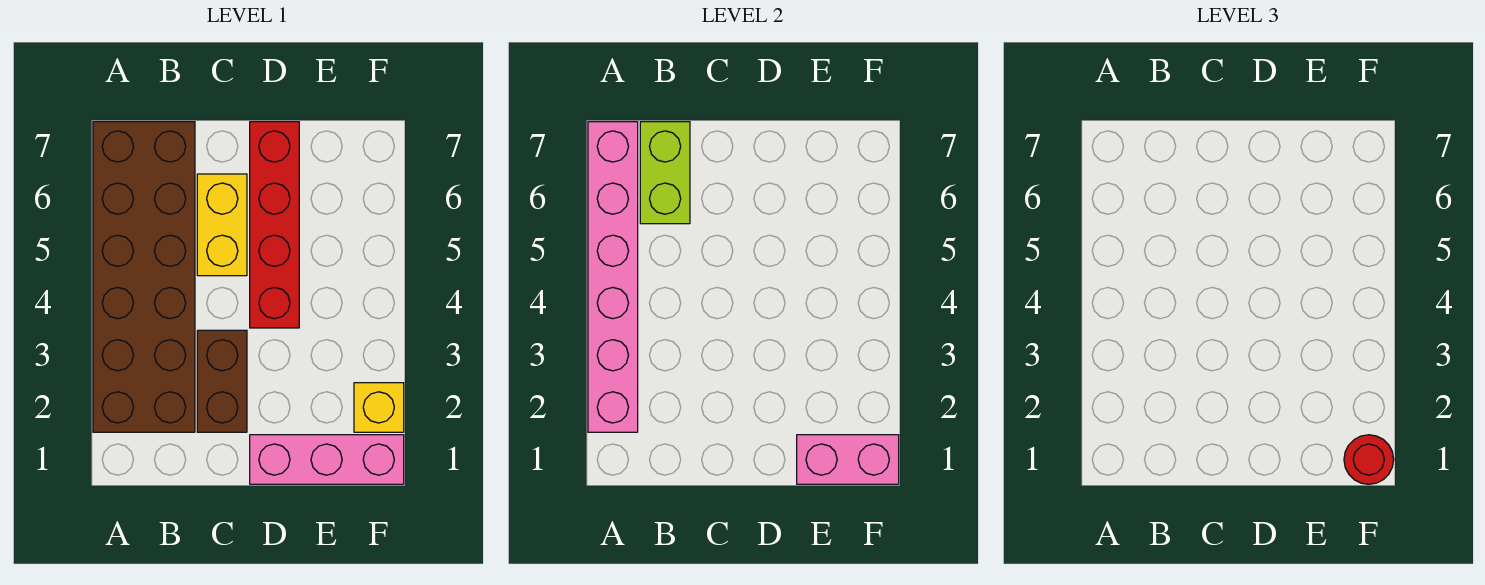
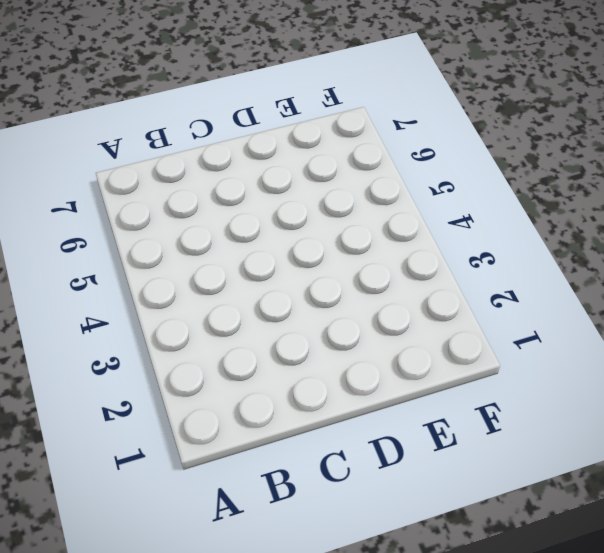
none -> brown 2x6 brick [93,122,195,432]
none -> brown 1x2 brick [197,330,247,432]

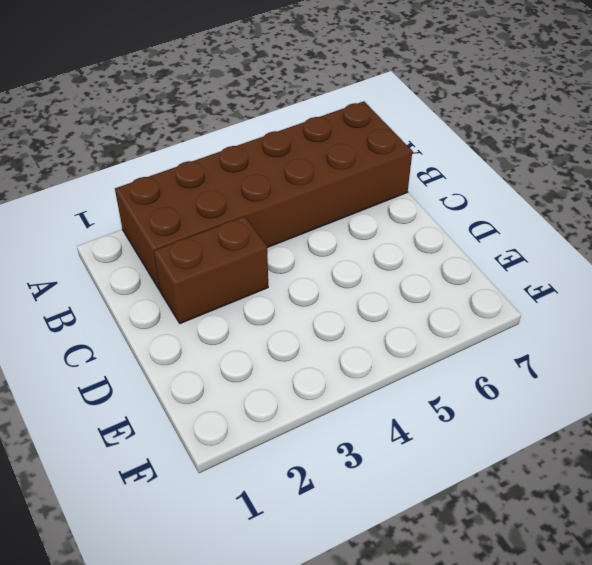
none -> yellow 1x2 brick [197,174,247,276]
none -> pink 1x3 brick [250,435,404,484]

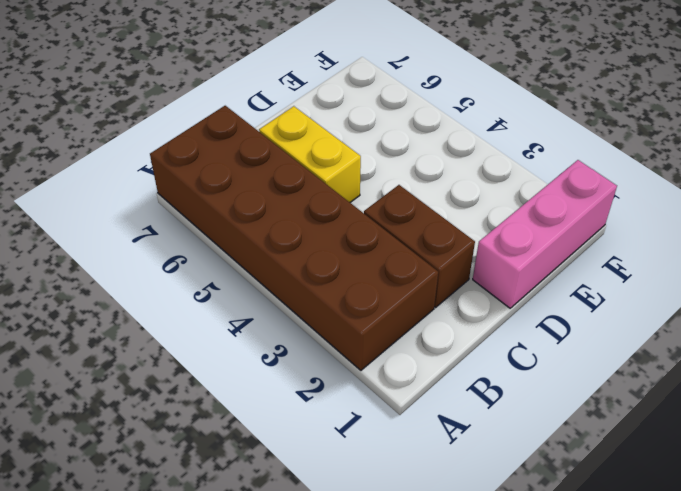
none -> red 1x4 brick [250,122,299,328]
none -> yellow 1x1 brick [354,383,404,432]

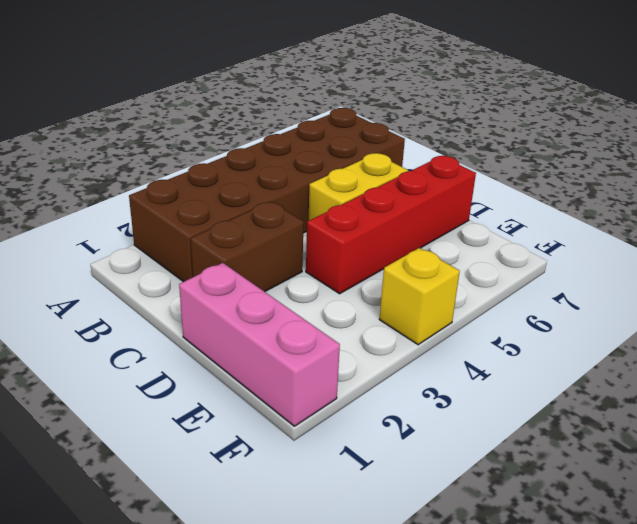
yellow 1x1 brick [379,248,460,345] -> yellow 1x1 brick moved to [354,383,404,432]
none -> pink 1x6 brick [588,122,638,432]
none -> lime 1x2 brick [640,122,690,224]

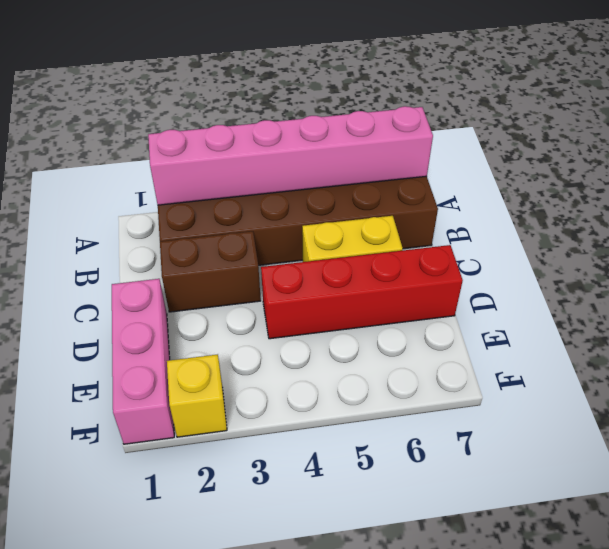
none -> lime 1x2 brick [640,122,690,224]
none -> pink 1x2 brick [797,435,899,484]

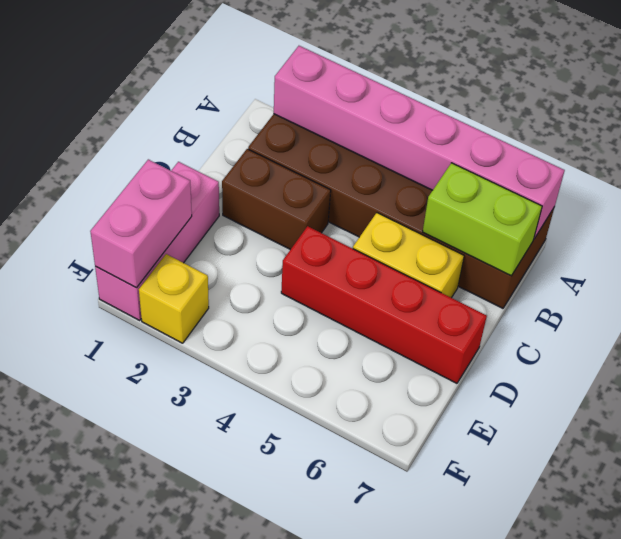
none -> red 1x1 round brick [1344,435,1394,484]

